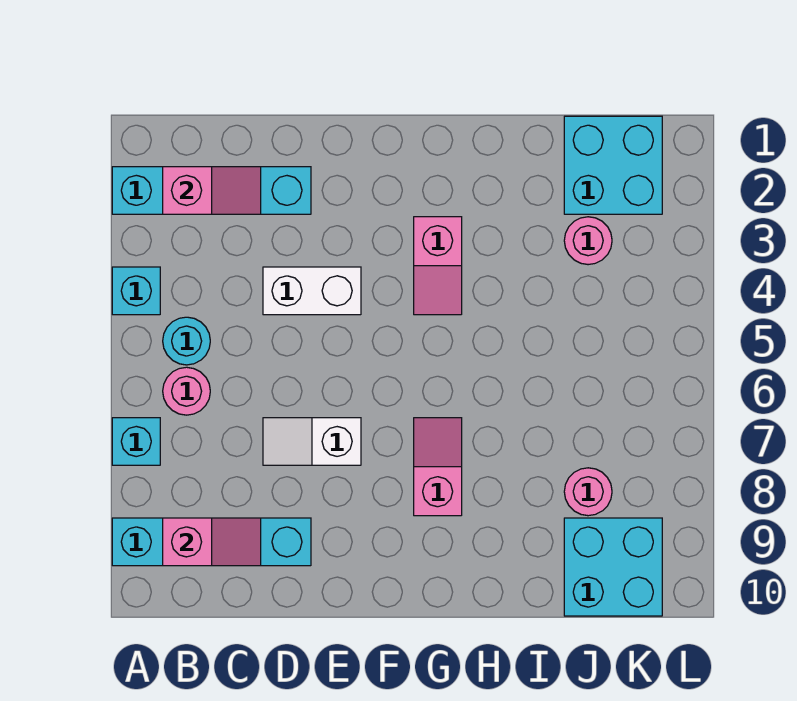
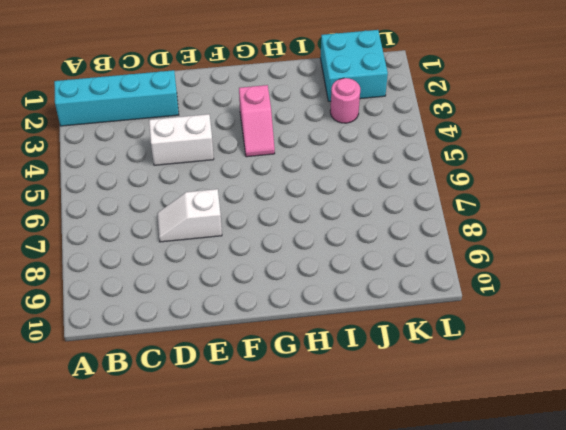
none -> cyan 1x1 brick [112,267,160,315]
none -> cyan 1x1 brick [112,418,160,465]
none -> cyan 1x4 brick [112,518,311,566]

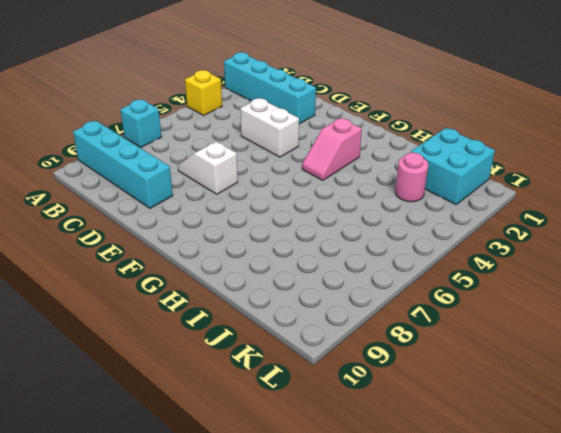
yellow 1x1 brick [185,70,222,115] -> cyan 1x1 brick [112,267,160,315]
none -> cyan 1x1 round brick [163,317,210,365]
none -> pink 1x1 round brick [163,367,210,415]
none -> pink 1x2 slope [414,418,462,516]

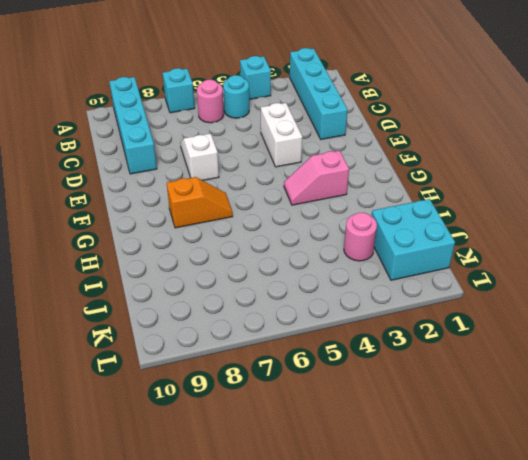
orange 1x2 slope [167,177,233,228] -> pink 1x2 slope [414,418,462,516]
none -> pink 1x1 round brick [564,468,612,516]
none -> cyan 2x2 brick [564,518,662,616]
none -> pink 1x2 slope [163,167,261,214]

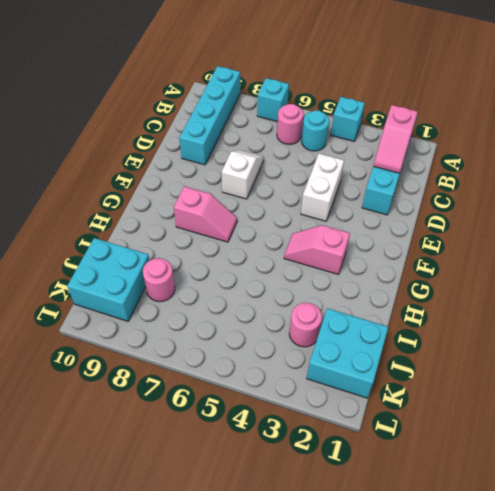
none -> pink 1x2 slope [163,518,261,566]

